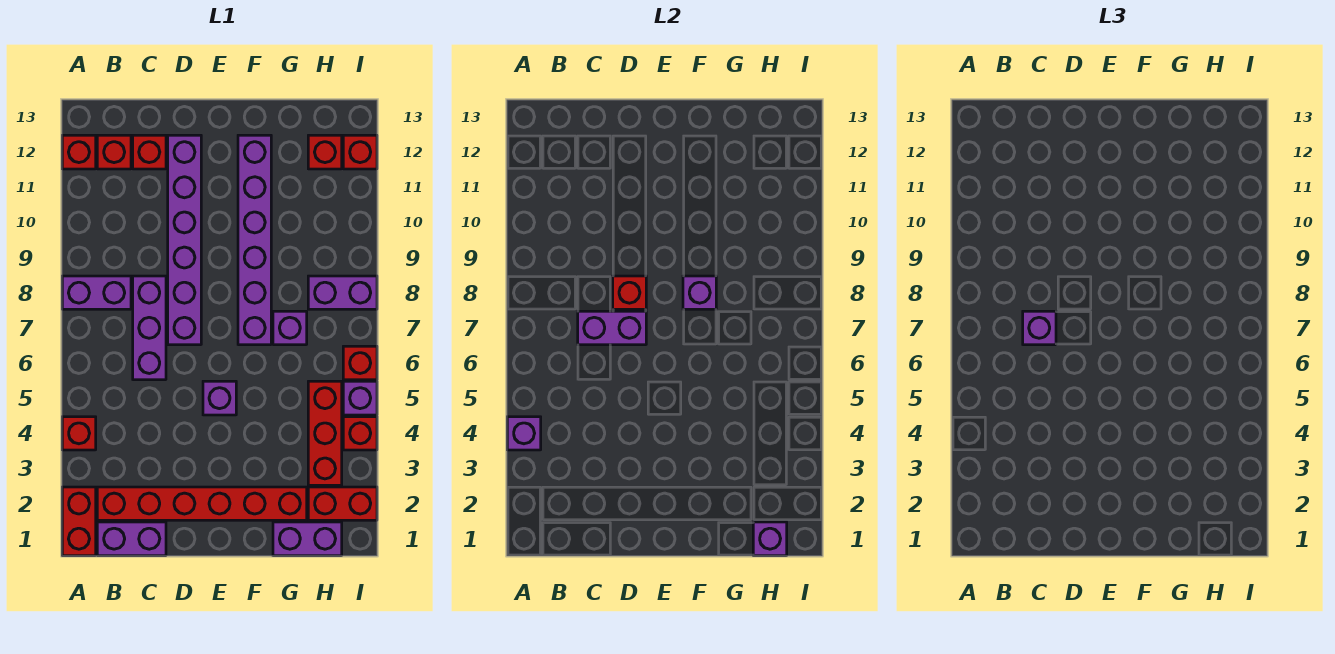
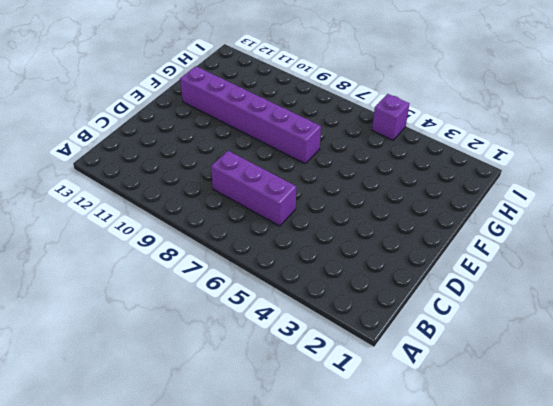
none -> red 1x2 brick [62,487,96,556]
none -> red 1x1 brick [62,417,96,450]
none -> purple 1x2 brick [62,276,131,309]

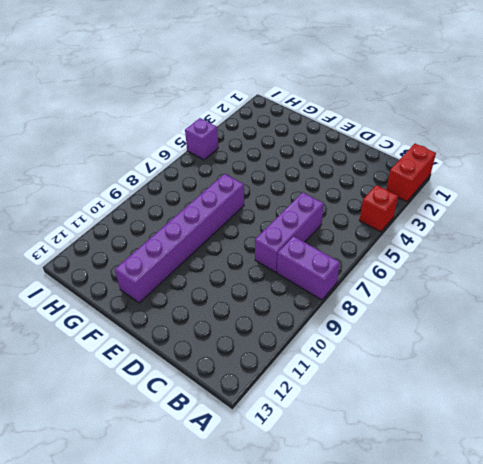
none -> red 1x1 brick [62,135,96,169]
none -> purple 1x2 brick [97,522,166,556]
none -> red 1x6 brick [97,487,307,520]

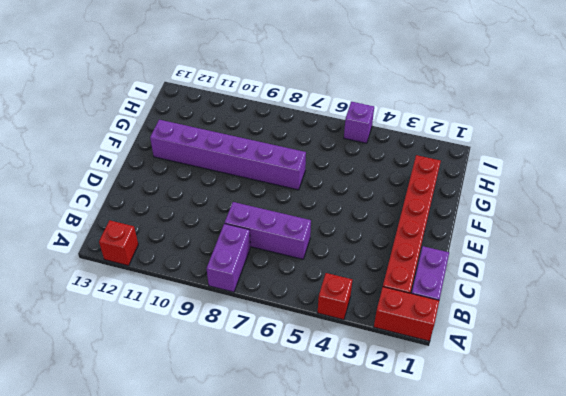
none -> red 1x1 brick [97,135,131,169]
none -> red 1x1 brick [133,135,166,169]
none -> purple 1x6 brick [168,135,201,345]

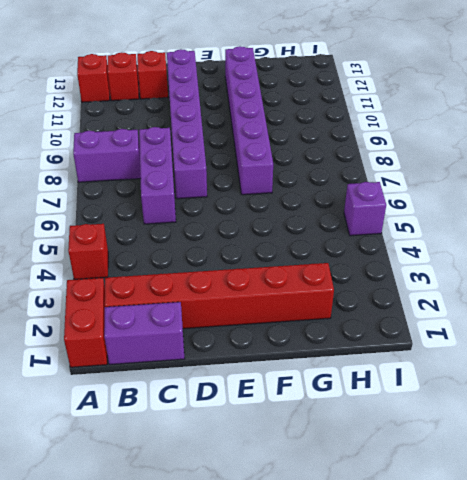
none -> purple 1x1 brick [203,381,236,415]
none -> purple 1x2 brick [273,522,342,556]
none -> purple 1x1 brick [273,311,307,345]

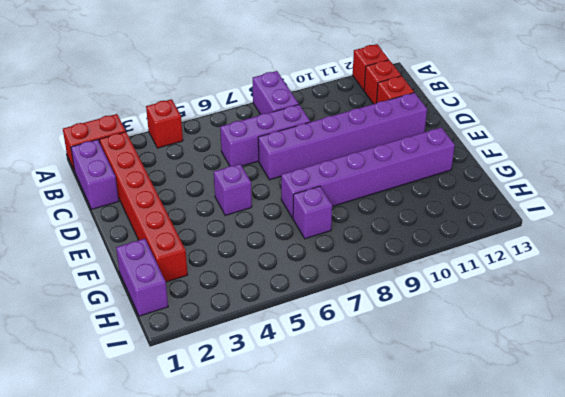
none -> red 1x2 brick [308,487,377,520]
none -> red 1x3 brick [308,381,342,485]
none -> purple 1x2 brick [308,276,377,309]

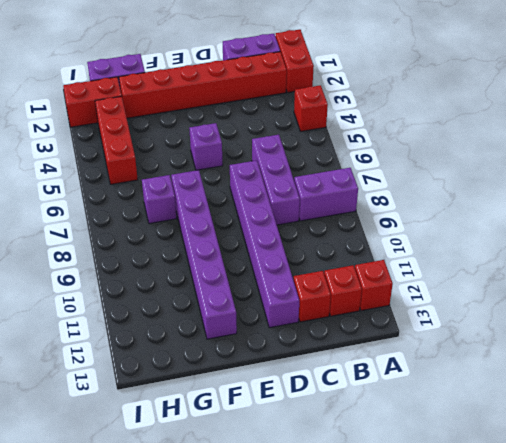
none -> purple 1x2 brick [308,276,377,309]
none -> red 1x1 brick [308,135,342,169]
none -> red 1x1 brick [343,417,377,450]

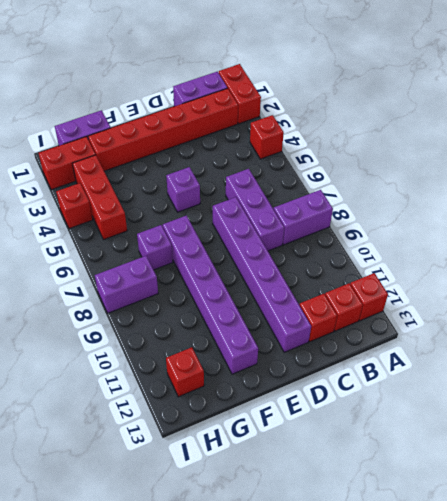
none -> purple 1x1 brick [343,381,377,415]
none -> red 1x1 brick [343,346,377,380]
none -> red 1x1 brick [343,135,377,169]

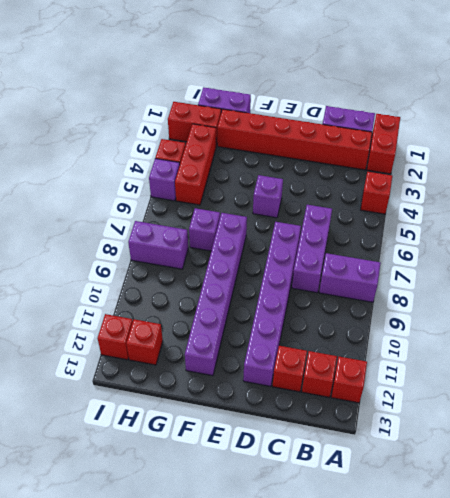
none -> red 1x1 brick [343,346,377,380]
none -> purple 1x1 brick [507,417,541,450]
none -> purple 1x2 brick [578,311,646,345]

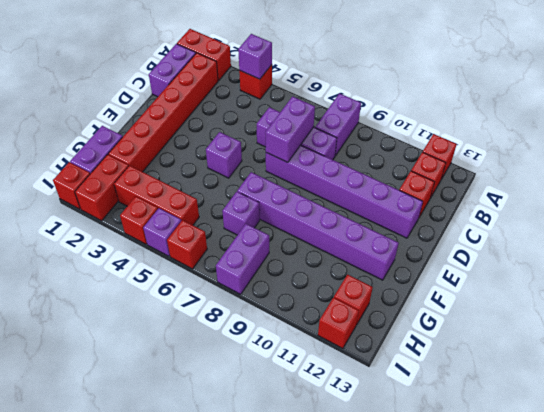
red 1x1 brick [53,162,90,209] -> red 1x1 brick moved to [613,276,646,309]
none -> purple 1x1 brick [683,276,716,309]
none -> purple 1x1 brick [753,522,787,556]
none -> purple 1x1 brick [1023,311,1056,345]

